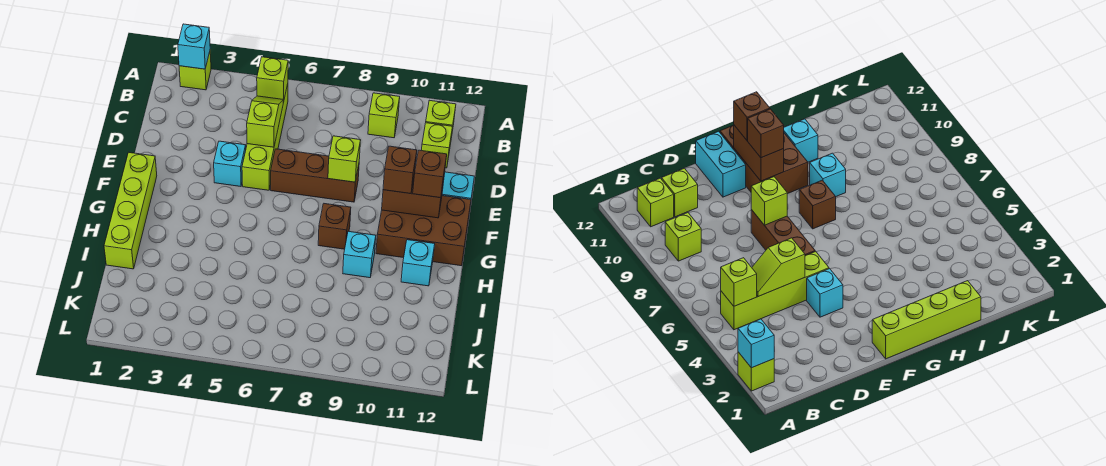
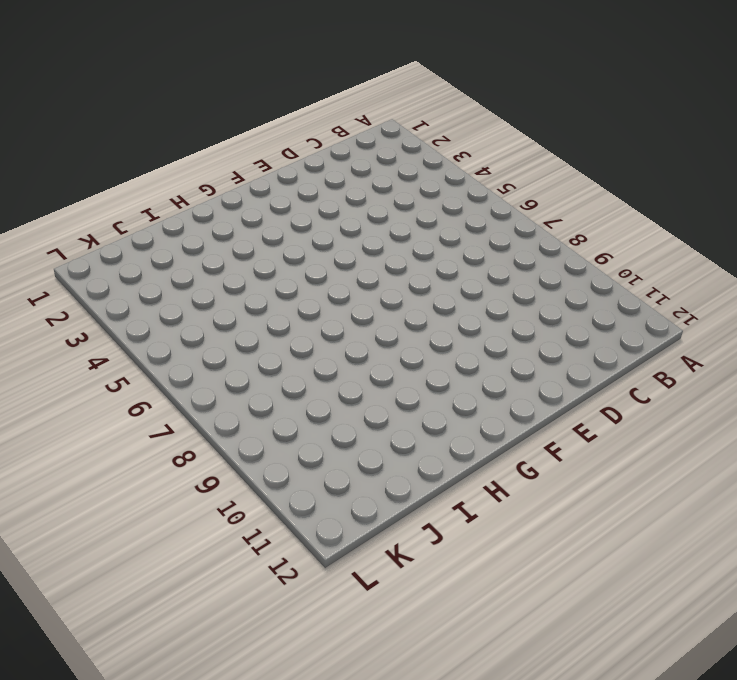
none -> lime 1x1 brick [179,52,211,90]
none -> lime 1x4 brick [242,84,288,190]
none -> lime 1x1 brick [368,93,400,138]

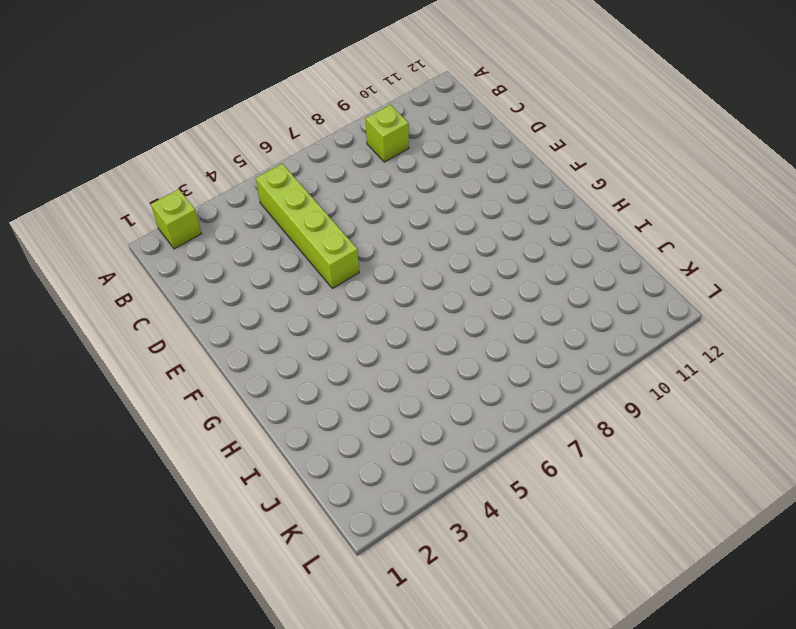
none -> lime 1x1 brick [426,100,456,138]
none -> lime 1x1 brick [421,123,453,168]
none -> cyan 1x1 brick [214,141,246,186]

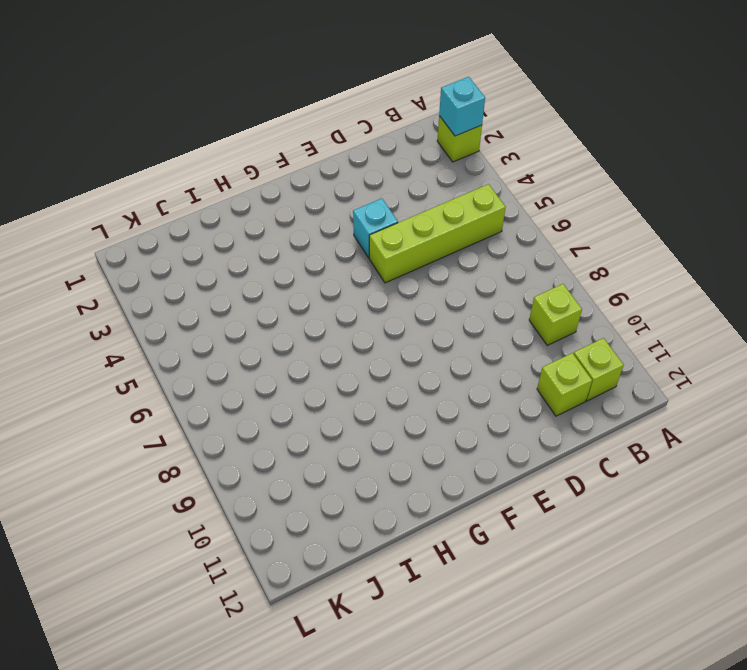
none -> brown 1x3 brick [271,149,359,202]
none -> cyan 1x2 brick [442,172,474,199]
none -> lime 1x4 brick [104,153,157,269]

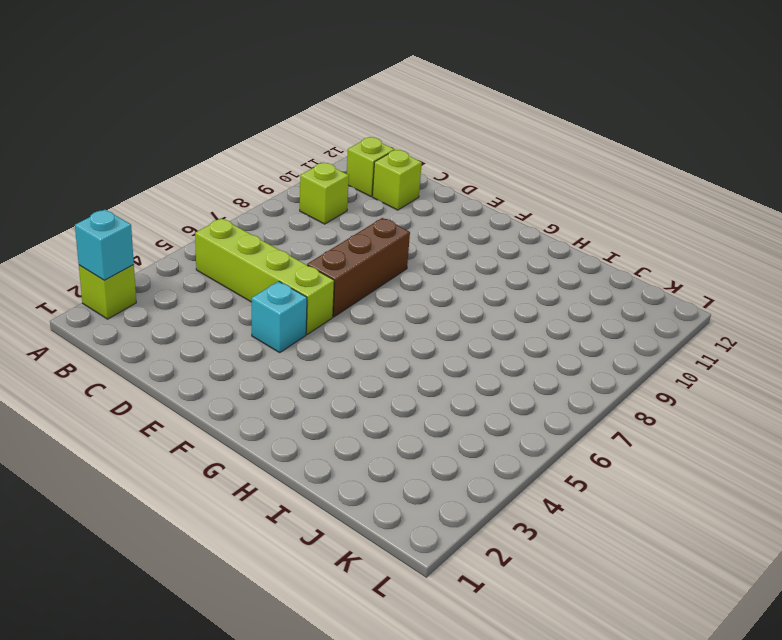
none -> cyan 1x2 brick [442,172,474,199]
none -> lime 1x4 brick [104,153,157,269]
none -> brown 2x3 brick [376,196,471,266]

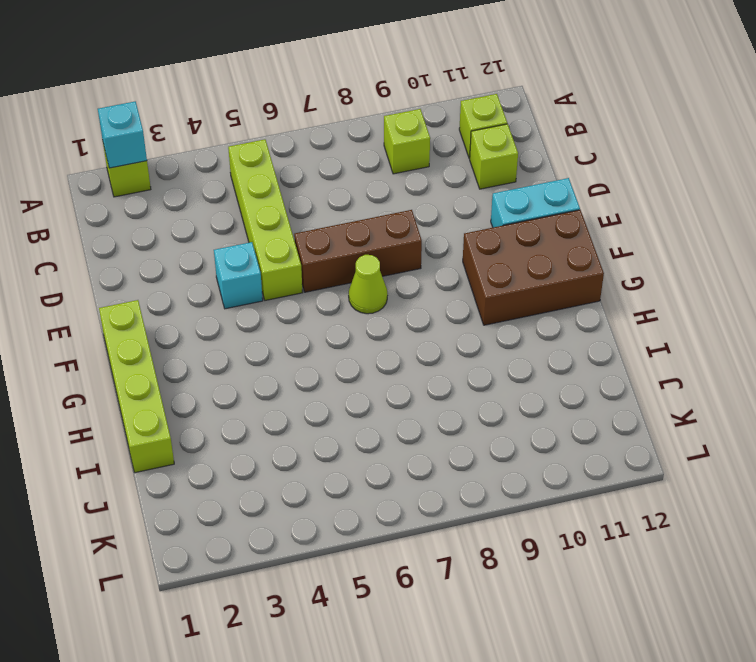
lime 1x1 cone [349,255,388,314] -> none
none -> brown 1x1 brick [318,204,351,249]
none -> cyan 1x1 brick [343,231,376,278]
none -> cyan 1x1 brick [401,240,435,286]

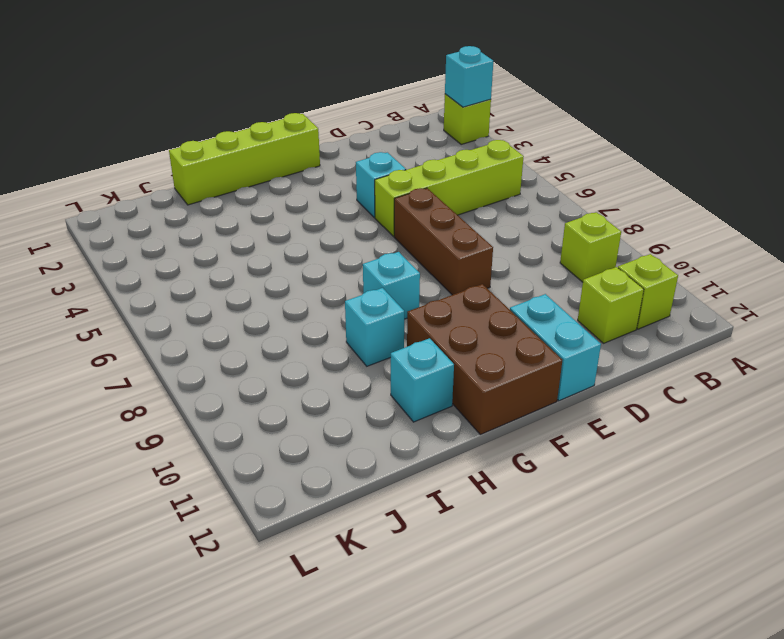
cyan 1x1 brick [363,252,420,319] -> brown 1x1 brick [318,204,351,249]
none -> lime 1x1 brick [257,57,288,102]
none -> lime 1x2 slope [247,96,283,147]
none -> lime 1x1 brick [328,136,361,182]

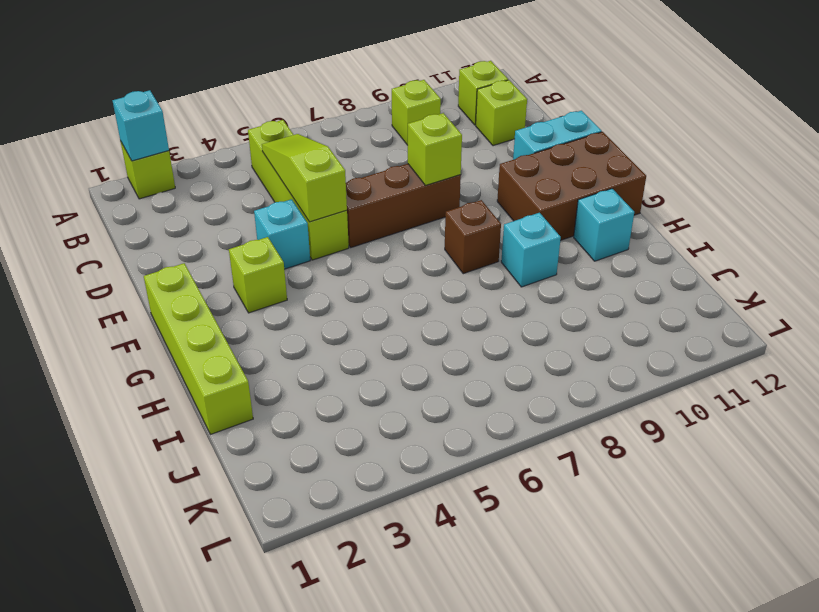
lime 1x3 slope [262,134,347,222] -> lime 1x2 slope [247,96,283,147]
lime 1x1 brick [229,237,287,313] -> lime 1x1 brick moved to [257,57,288,102]
none -> brown 1x2 brick [382,180,444,218]
none -> brown 1x1 brick [383,146,417,194]
none -> brown 1x1 brick [413,150,447,198]

